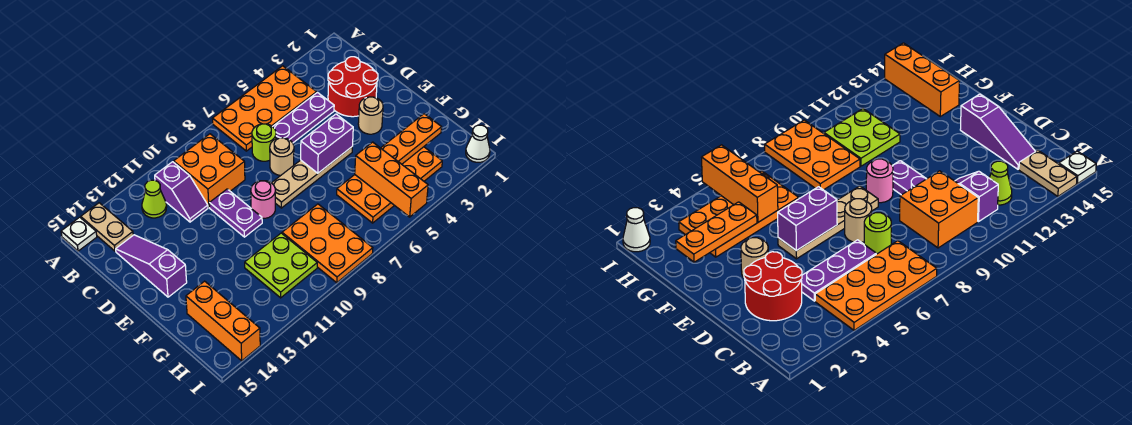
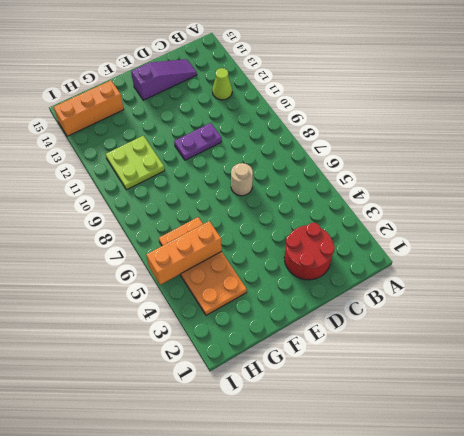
none -> orange 2x4 plate [212,66,317,151]
none -> tan 1x2 plate [81,203,133,251]
none -> white 1x1 plate [61,217,97,251]

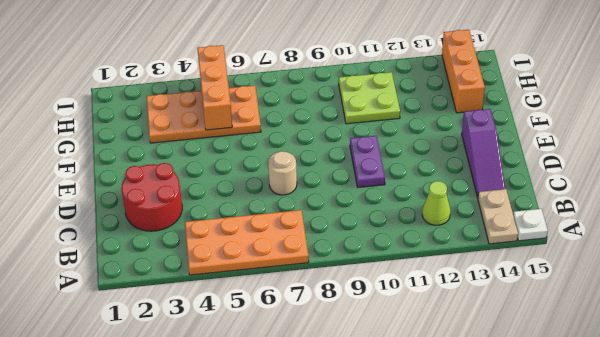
none -> orange 2x2 brick [174,134,245,208]
none -> purple 1x2 slope [155,162,208,222]
none -> purple 1x3 plate [273,93,334,143]

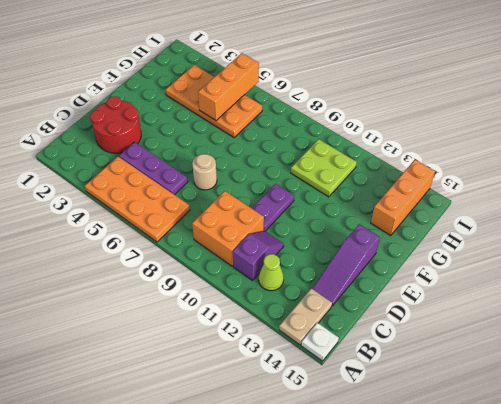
none -> lime 1x1 round brick [252,124,276,161]
none -> tan 1x1 round brick [358,97,383,134]
none -> tan 1x4 plate [272,147,352,208]

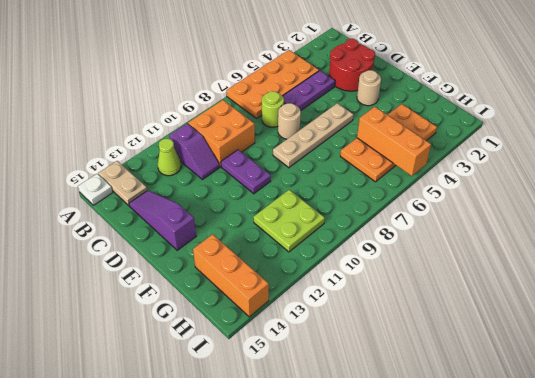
none -> pink 1x1 round brick [251,181,275,218]
none -> orange 2x3 plate [282,204,373,283]
none -> white 1x1 cone [466,125,490,162]

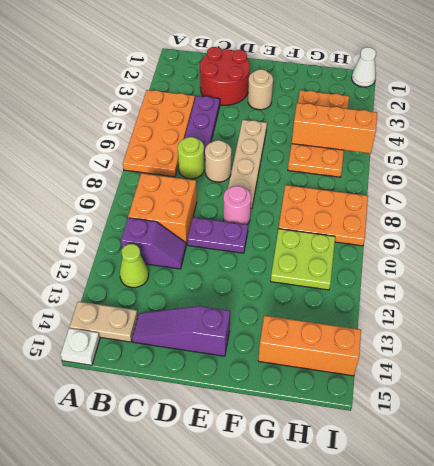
none -> purple 1x2 brick [301,114,353,173]
none -> orange 1x3 plate [381,114,442,164]

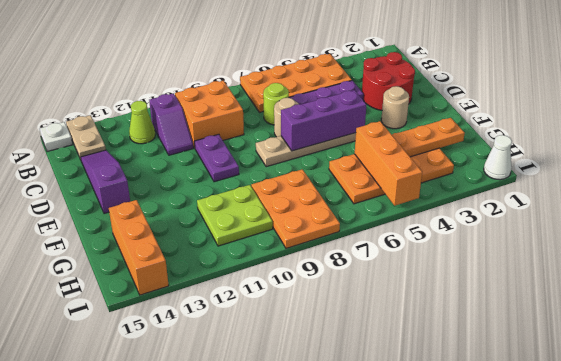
purple 1x3 brick [281,90,367,151] -> purple 1x2 brick [301,114,353,173]
none -> pink 1x1 round brick [251,181,275,218]

